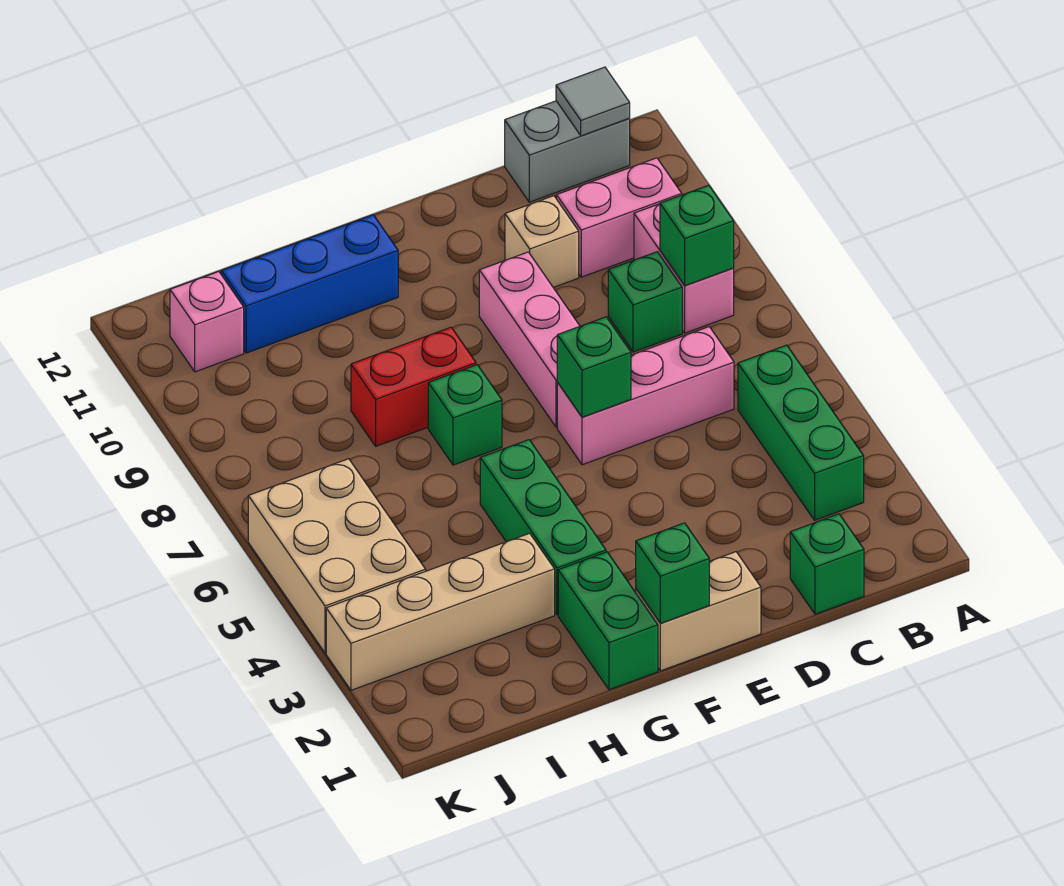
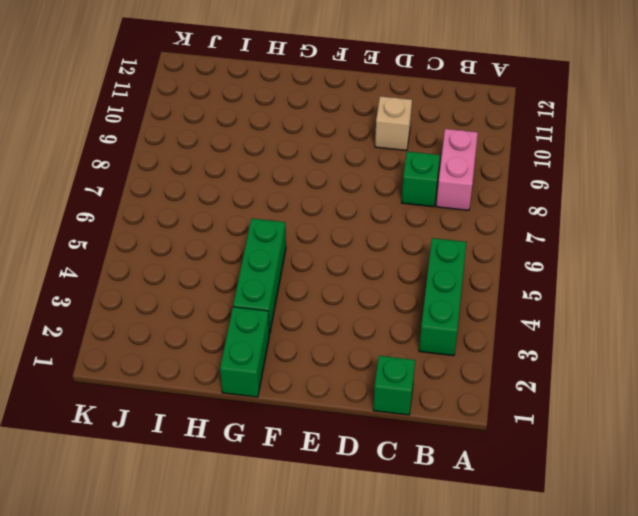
none -> pink 1x2 brick [556,158,682,277]
none -> grey 1x2 brick [505,101,630,202]
none -> pink 1x3 brick [557,327,734,465]

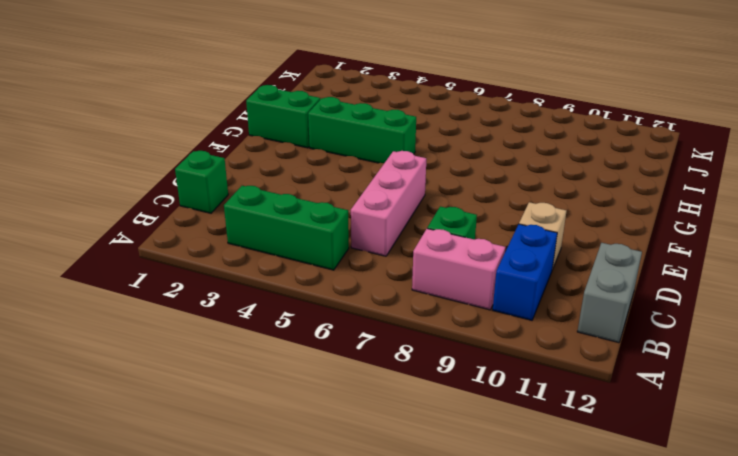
blue 1x2 brick [493,224,557,320] -> pink 1x2 brick [556,158,682,277]
none -> tan 1x2 brick [636,552,761,671]
none -> pink 1x3 brick [479,252,580,427]
none -> green 1x1 brick [428,365,502,465]

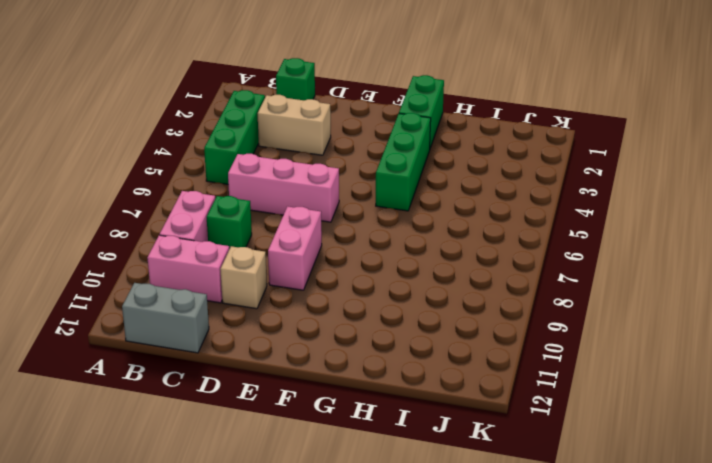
tan 1x2 brick [258,95,331,155] -> tan 1x2 brick moved to [636,552,761,671]
pink 1x2 brick [268,206,322,290] -> pink 1x3 brick [479,252,580,427]
none -> green 1x1 brick [428,365,502,465]
none -> red 1x2 brick [351,327,476,446]
none -> blue 1x3 brick [221,215,398,353]

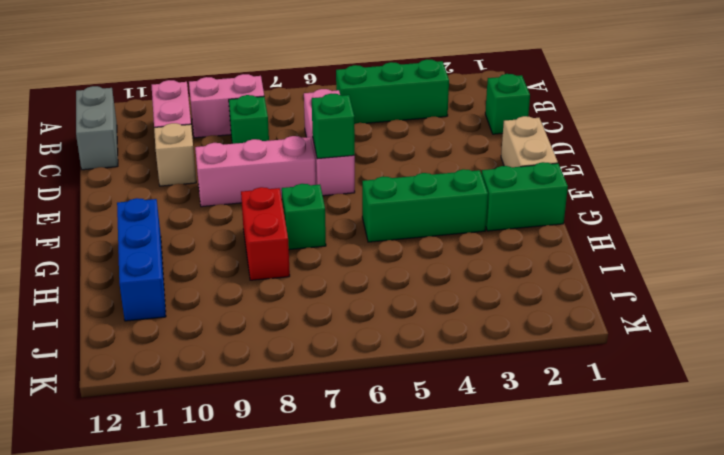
none -> tan 1x4 brick [326,533,555,690]
none -> tan 2x3 brick [248,459,426,653]
none -> pink 1x1 brick [170,272,244,372]

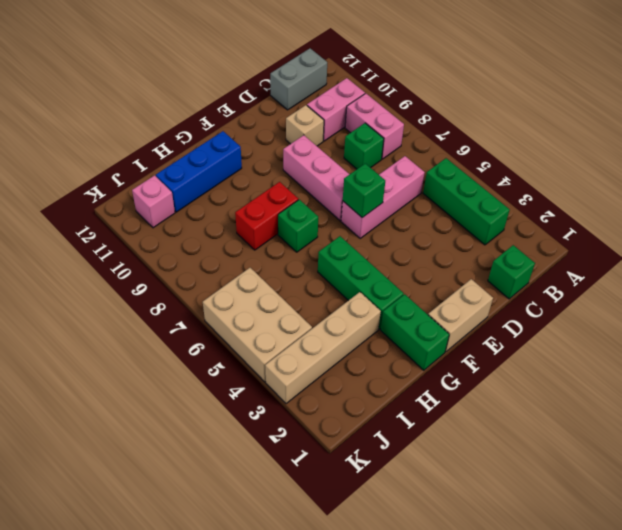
none -> green 1x1 brick [660,185,734,286]
none -> grey 1x1 tile [556,67,630,136]
none -> green 1x1 brick [636,523,709,623]

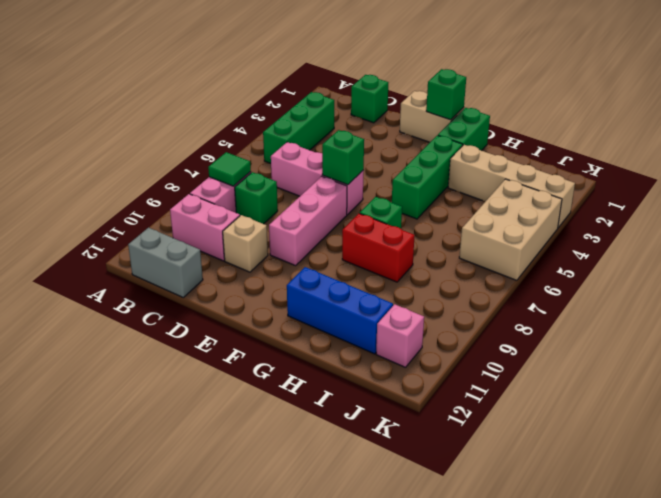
green 1x1 tile [208,152,251,186] -> green 1x1 brick [660,185,734,286]
none -> grey 1x1 tile [556,67,630,136]

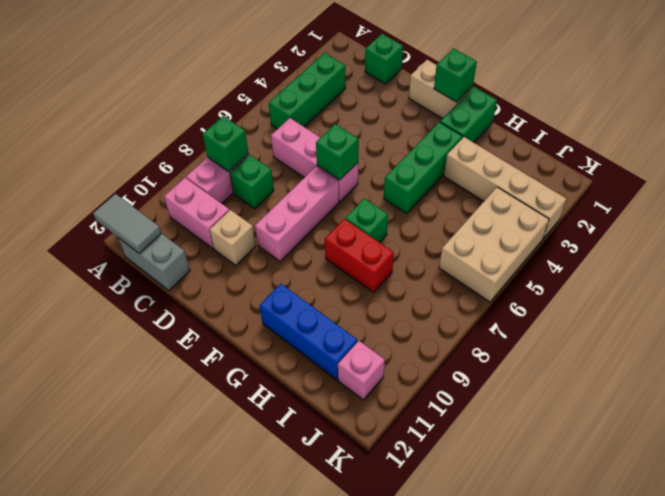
grey 1x2 tile [93,194,161,253] -> grey 1x1 tile [556,67,630,136]

